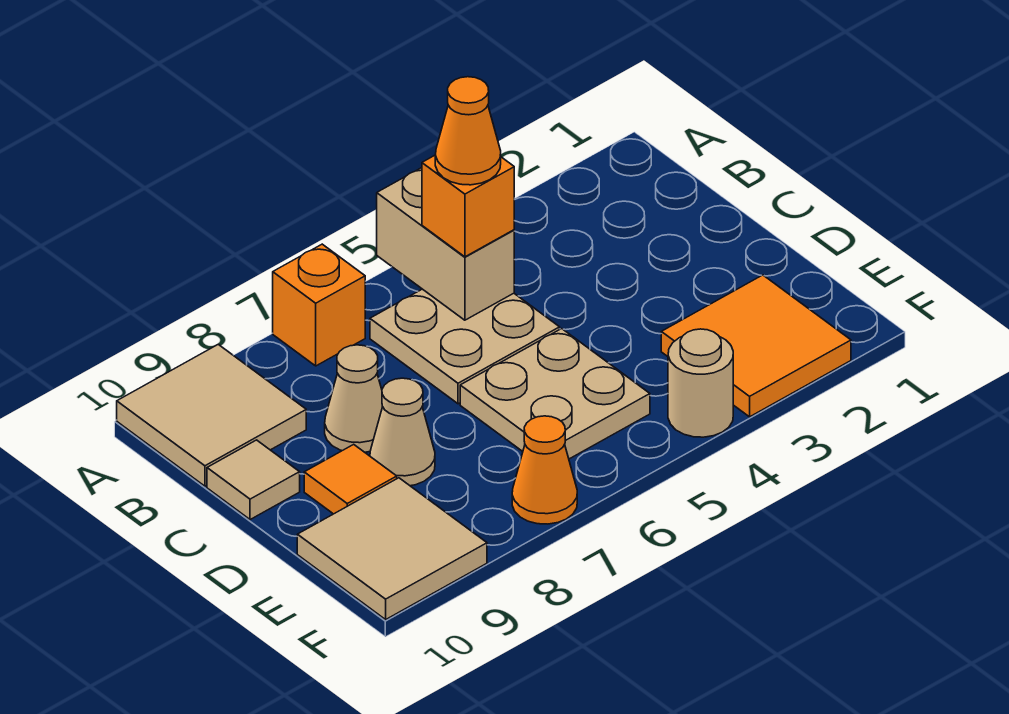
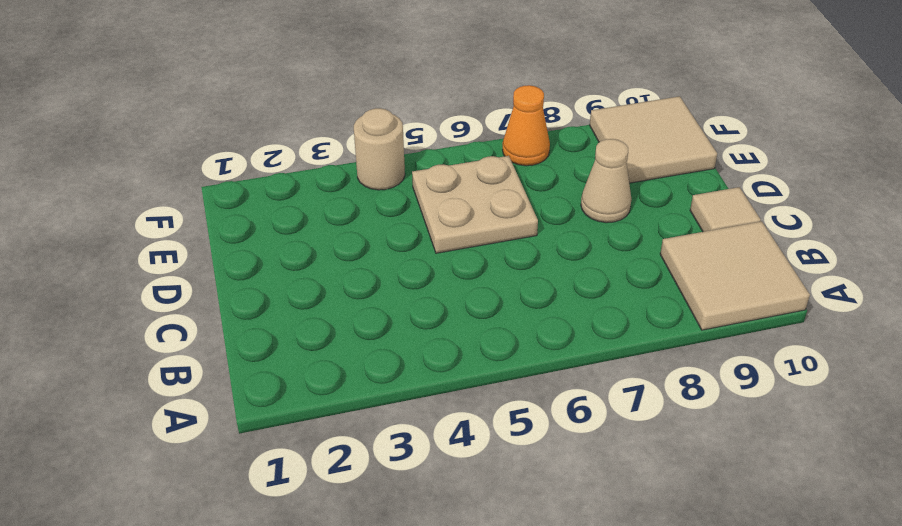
none -> orange 1x1 brick [273,244,365,366]
none -> tan 2x2 plate [370,289,560,404]
none -> tan 1x1 cone [325,345,383,452]

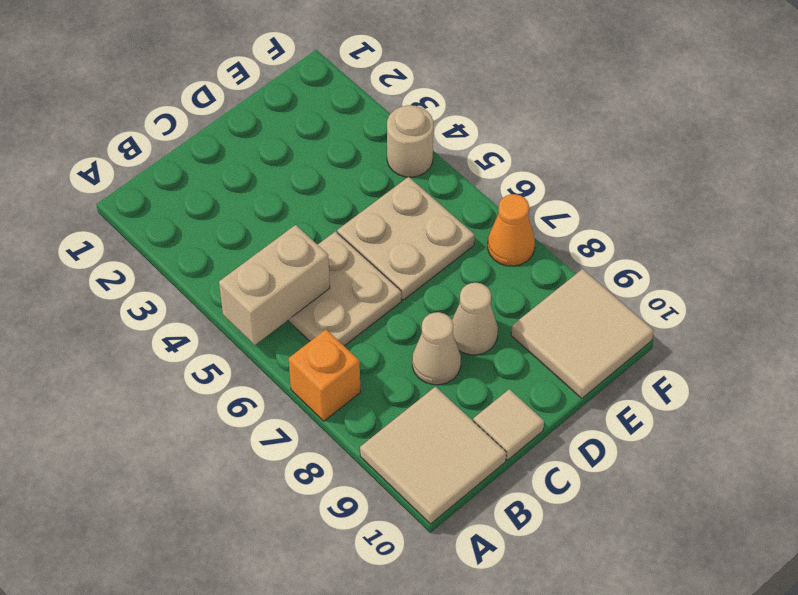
none -> orange 1x1 tile [304,444,397,514]
none -> orange 2x2 tile [661,275,851,417]
none -> orange 1x1 brick [422,155,514,257]

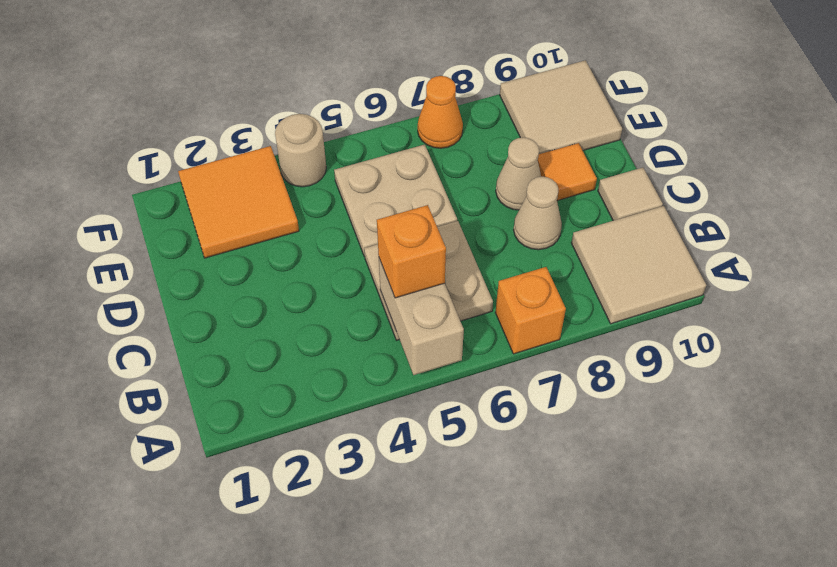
none -> orange 1x1 cone [435,77,501,185]

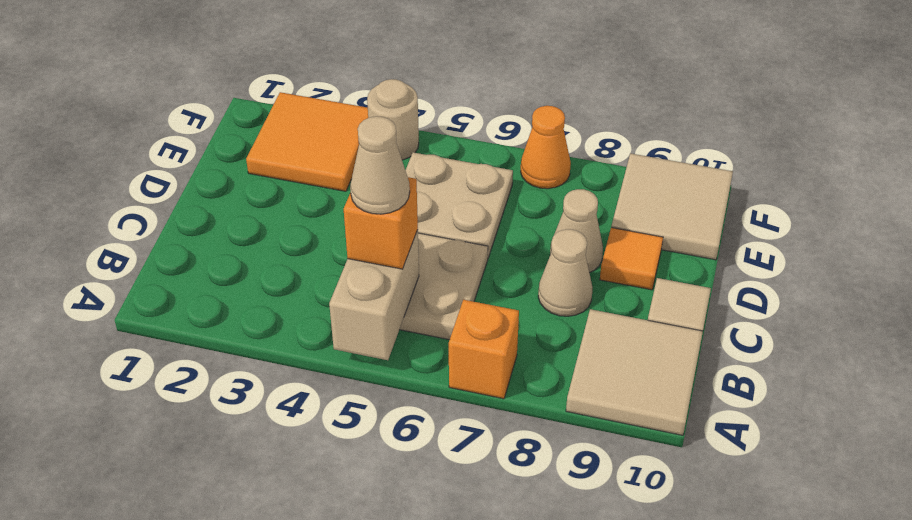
tan 1x1 cone [350,116,410,214] -> orange 1x1 cone [435,77,501,185]

